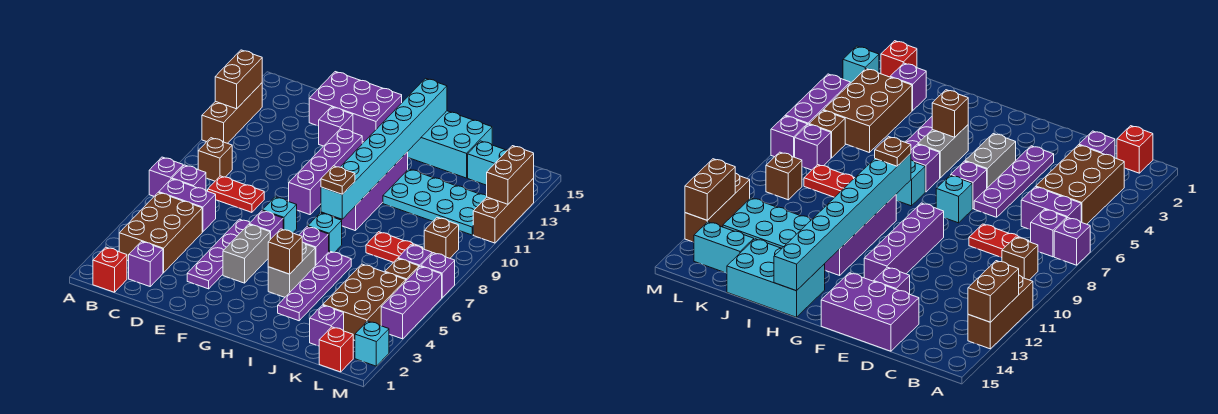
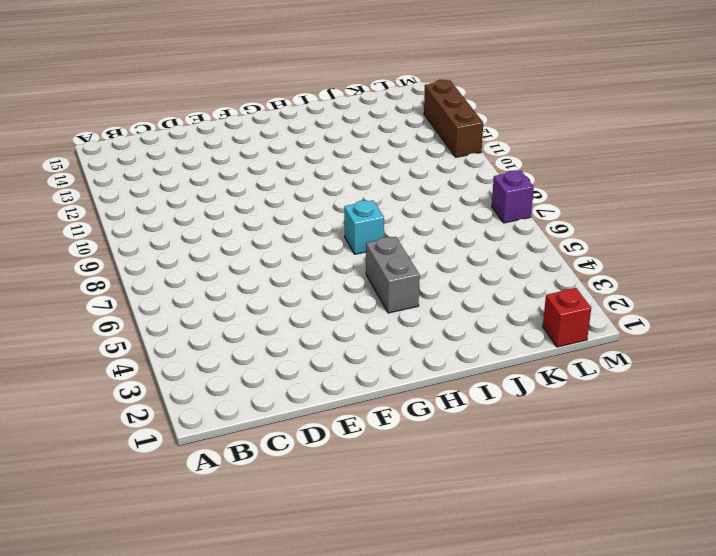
none -> purple 1x1 brick [149,157,183,196]
none -> brown 1x3 brick [202,83,262,143]
none -> red 1x1 brick [93,247,127,292]
none -> brown 2x3 brick [119,192,202,273]

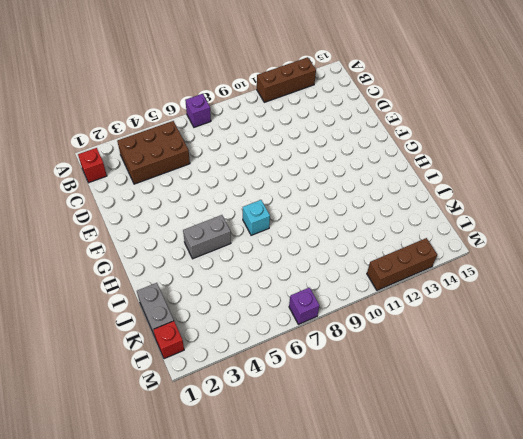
grey 1x2 brick [137,283,174,337] -> grey 1x2 brick turned to [223,224,270,283]
none -> purple 1x2 brick [159,179,216,232]
none -> purple 1x1 brick [172,165,206,191]
none -> brown 1x1 brick [198,138,232,181]
none -> purple 1x1 brick [129,242,163,286]

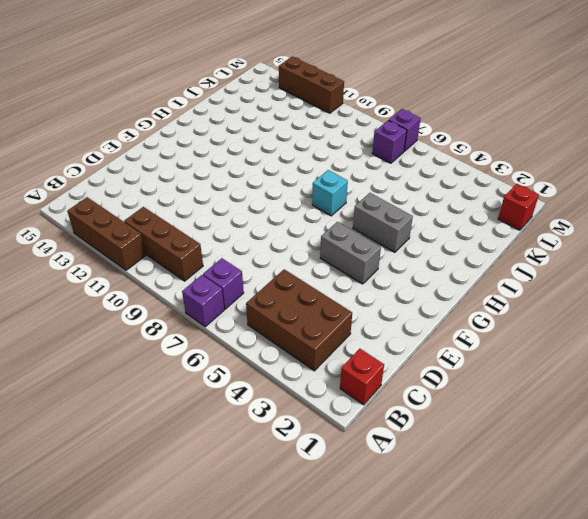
brown 1x3 brick [124,207,203,281] -> brown 1x1 brick [198,138,232,181]
none -> purple 1x2 brick [159,179,216,232]
none -> purple 1x1 brick [129,242,163,286]
none -> red 1x2 plate [208,176,264,212]
none -> purple 2x3 brick [309,72,402,142]

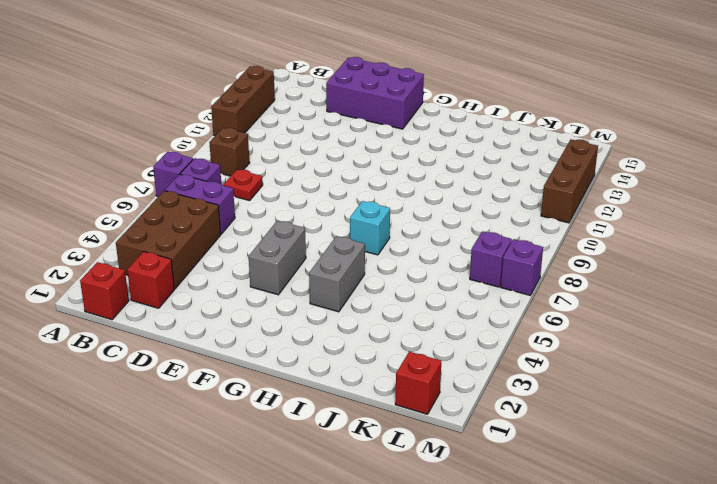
red 1x1 brick [127,251,174,308] -> purple 1x1 brick [129,242,163,286]
red 1x1 plate [224,170,263,201] -> red 1x2 plate [208,176,264,212]
none -> purple 1x4 plate [187,219,250,289]
none -> purple 1x1 brick [319,107,353,146]
none -> purple 1x1 brick [249,211,283,239]
none -> cyan 1x1 brick [262,197,297,233]

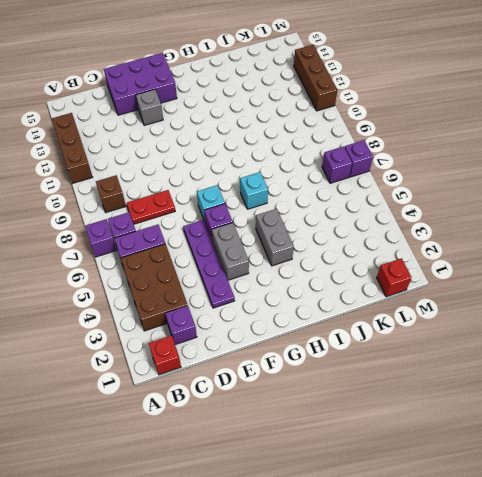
grey 1x1 brick [136,89,163,125] -> purple 1x1 brick [319,107,353,146]
none -> purple 1x4 brick [289,129,362,215]
none -> purple 1x1 brick [299,227,329,266]
none -> purple 1x4 brick [334,152,408,231]
none -> cyan 2x3 brick [408,111,492,178]

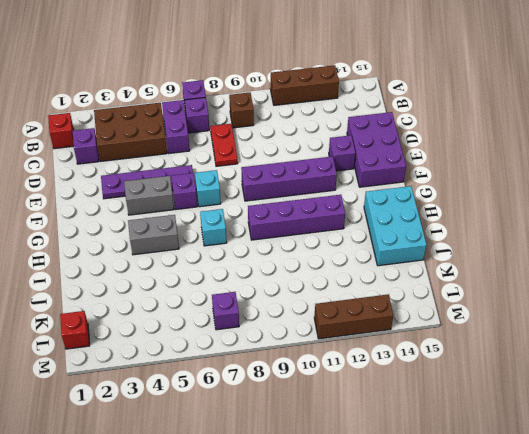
none -> purple 1x1 brick [299,227,329,266]
none -> purple 1x4 plate [278,251,351,321]
none -> cyan 2x4 plate [383,169,487,235]
none -> red 1x2 plate [366,232,423,262]

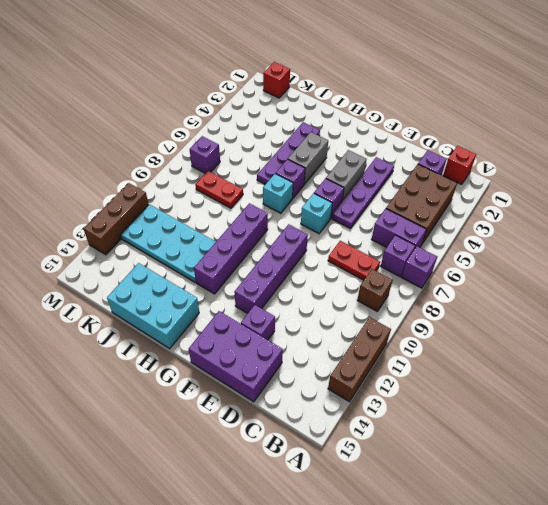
none -> purple 1x1 brick [310,305,344,346]
none -> brown 2x3 brick [323,264,406,340]
none -> cyan 1x2 brick [468,141,507,185]
none -> brown 1x1 brick [385,258,419,280]

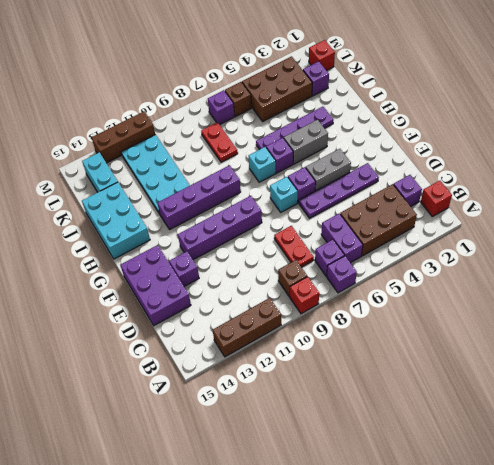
red 1x1 brick [290,277,319,314] -> none
none -> brown 1x1 brick [424,217,459,258]
none -> cyan 1x1 brick [355,321,389,366]
none -> purple 1x3 brick [381,266,442,339]
none -> purple 1x1 brick [421,253,455,298]

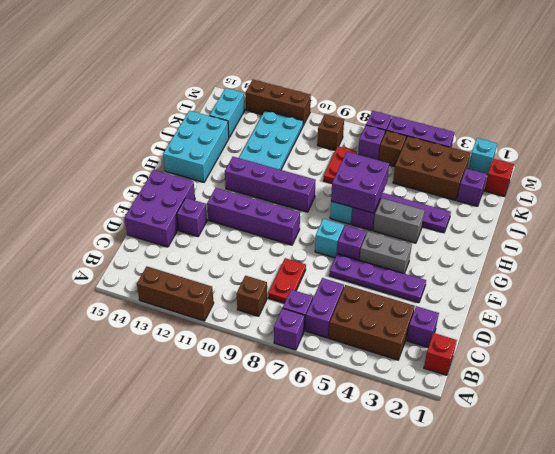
purple 2x2 brick [331,152,389,213] -> none
none -> brown 1x2 brick [215,50,262,109]
none -> brown 1x1 brick [268,229,302,274]
none -> cyan 1x8 brick [321,78,447,219]
none -> brown 1x2 brick [486,146,534,204]

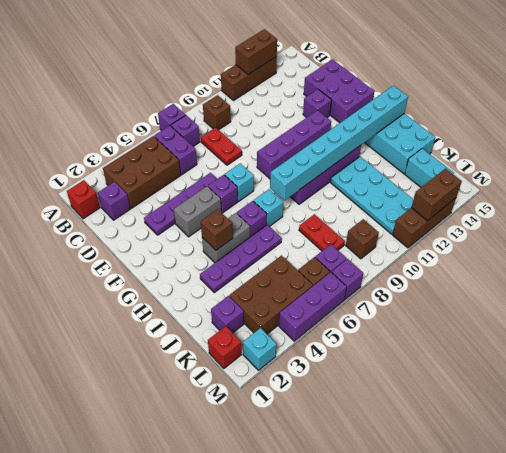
none -> brown 1x1 plate [321,166,355,194]

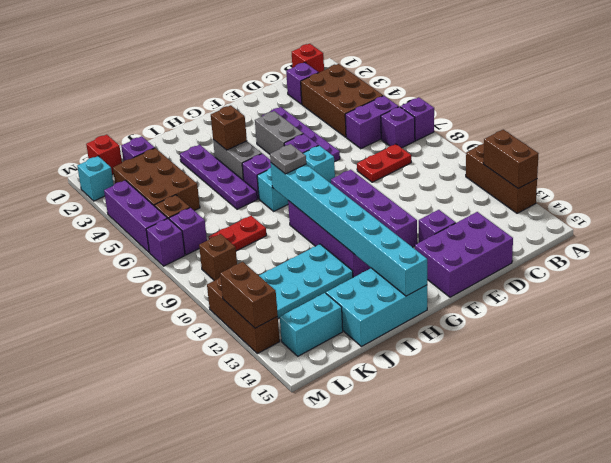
grey 1x1 plate [270,144,306,174] -> brown 1x1 plate [321,166,355,194]
none -> brown 1x1 brick [198,138,232,181]

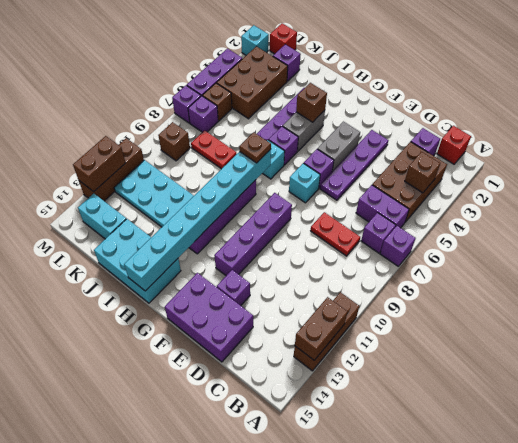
brown 1x1 brick [405,152,440,193] -> brown 1x1 brick moved to [198,138,232,181]

